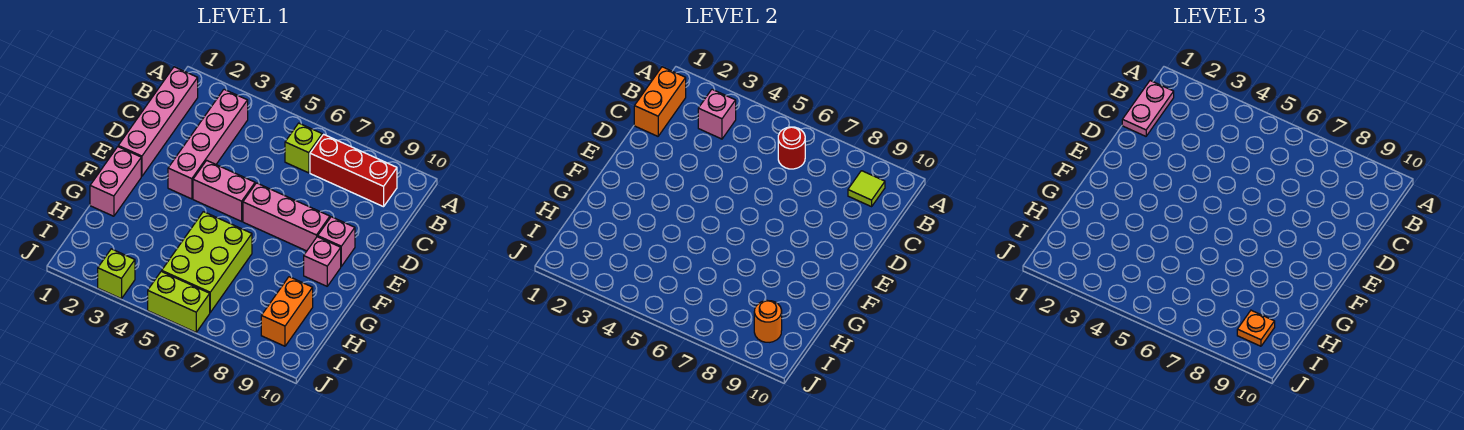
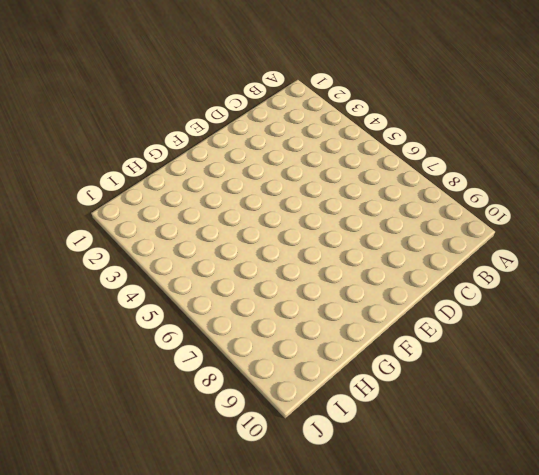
none -> pink 1x4 brick [118,67,198,176]
none -> pink 1x4 brick [168,89,248,199]
none -> lime 1x1 brick [285,123,322,173]

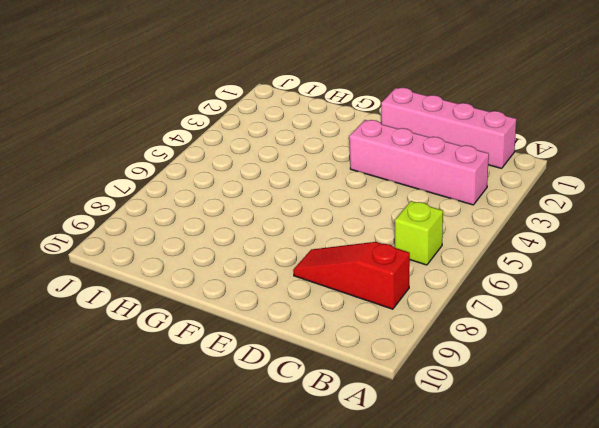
red 1x3 slope [293,242,410,309] -> red 1x3 brick [310,134,397,207]
none -> pink 1x2 brick [193,160,255,221]
none -> pink 1x3 brick [243,183,330,251]
none -> pink 1x1 brick [318,217,355,266]

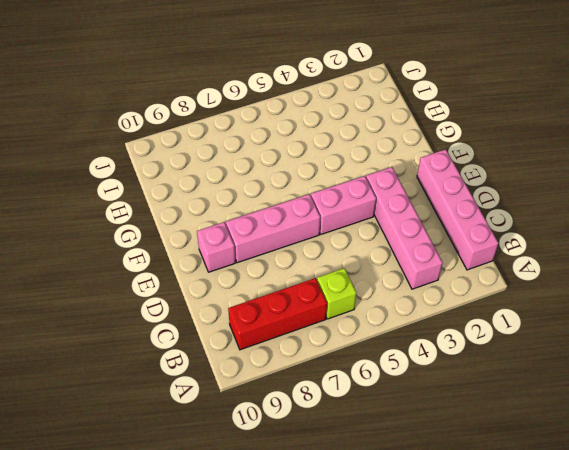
none -> pink 1x2 brick [90,147,141,216]
none -> pink 1x1 brick [304,237,341,286]
none -> lime 2x3 brick [162,212,252,312]

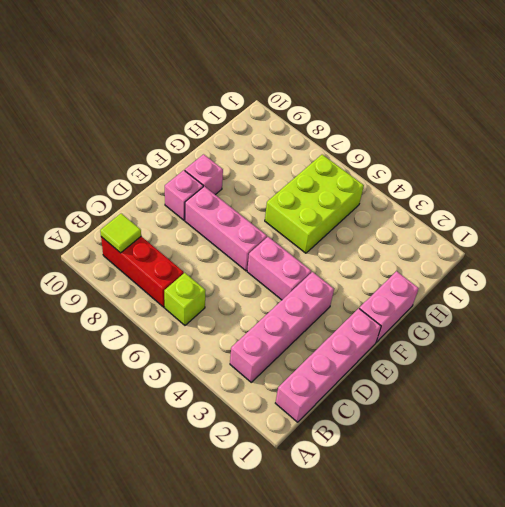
none -> orange 1x2 brick [261,277,313,346]
none -> lime 1x1 brick [98,249,135,299]
none -> lime 1x2 brick [148,271,210,332]

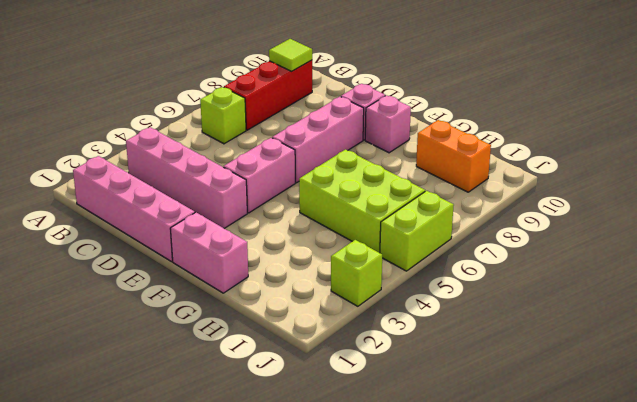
none -> orange 1x2 brick [634,67,686,136]
none -> pink 1x1 brick [698,89,736,139]
none -> red 1x1 round brick [778,127,805,169]

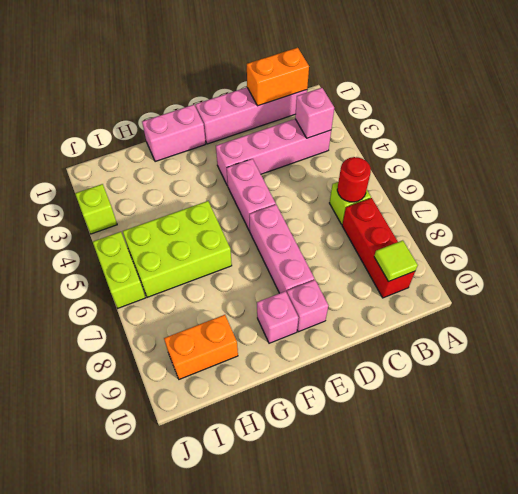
none -> orange 1x1 round brick [754,300,782,342]
none -> pink 1x2 plate [1122,81,1174,136]
none -> orange 1x1 plate [1237,310,1275,346]

